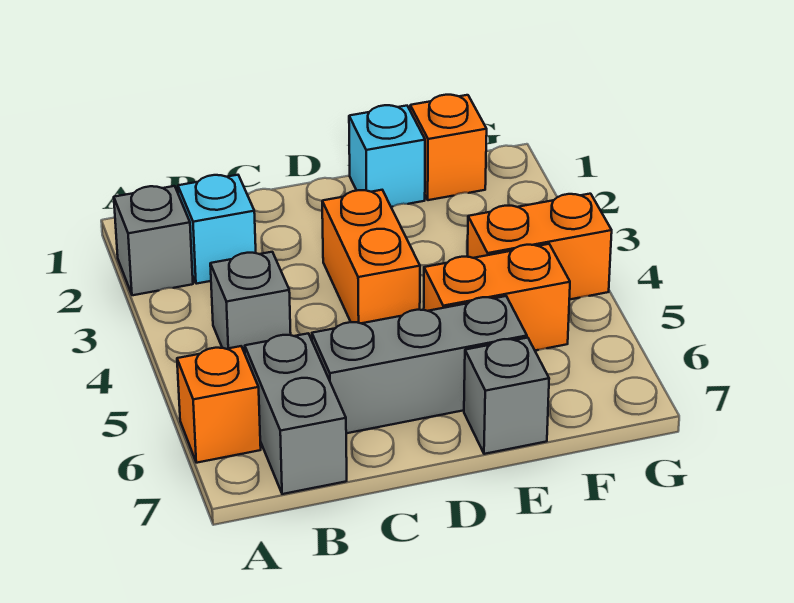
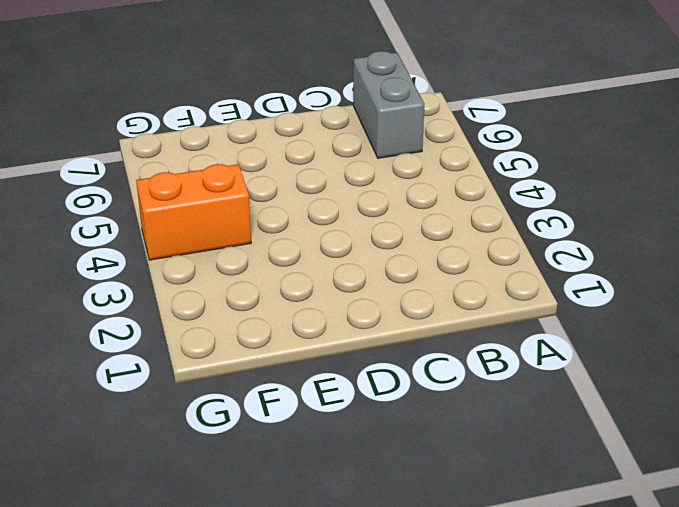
none -> grey 1x1 brick [114,186,193,295]
none -> orange 1x1 brick [177,346,261,463]
none -> cyan 1x1 brick [178,175,256,284]

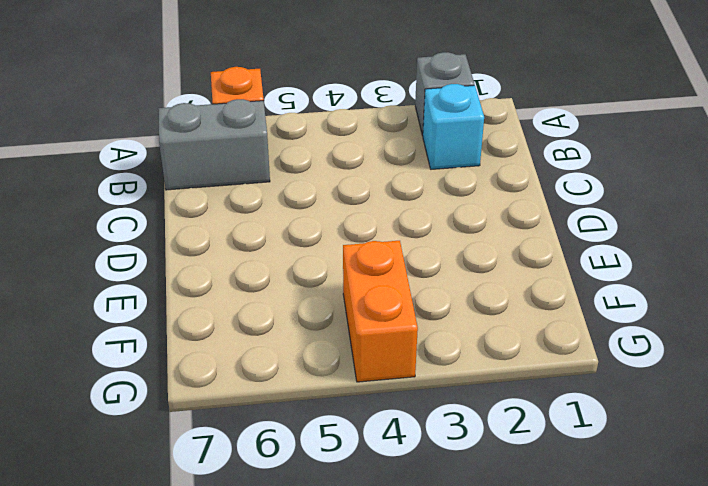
none -> grey 1x1 brick [210,252,291,353]
none -> grey 1x3 brick [312,296,527,433]
none -> orange 1x2 brick [322,190,420,323]

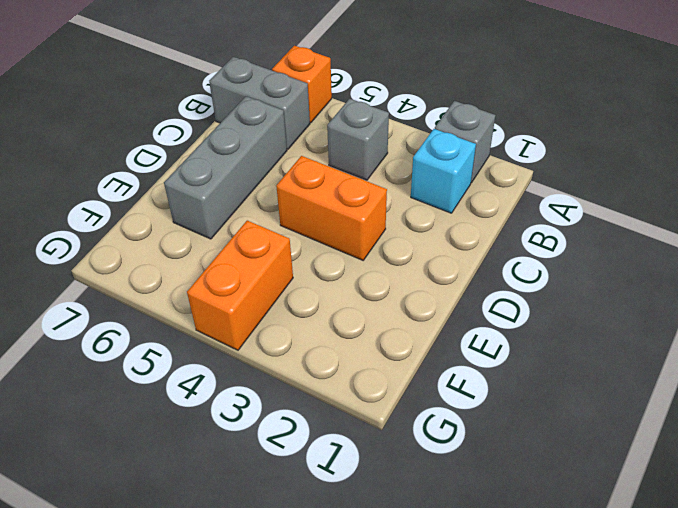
none -> cyan 1x1 brick [349,105,425,207]
none -> orange 1x2 brick [424,244,570,350]
none -> grey 1x1 brick [464,338,549,454]

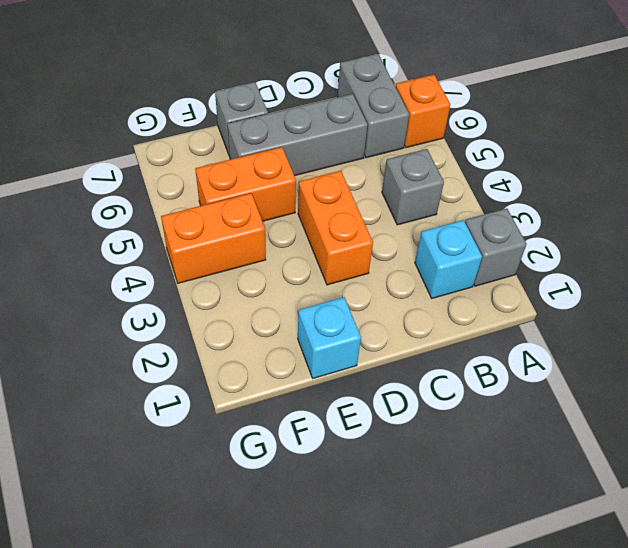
none -> orange 1x1 brick [410,95,487,200]

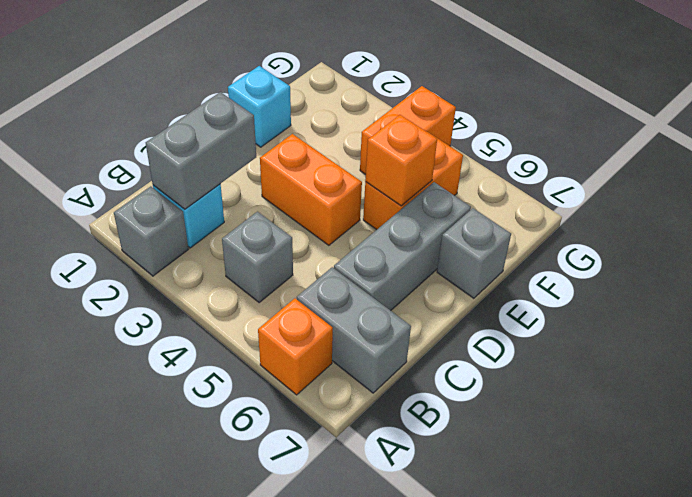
grey 1x2 brick [146,92,256,209] -> none
orange 1x1 brick [365,115,437,206] -> orange 1x1 brick moved to [410,95,487,200]

